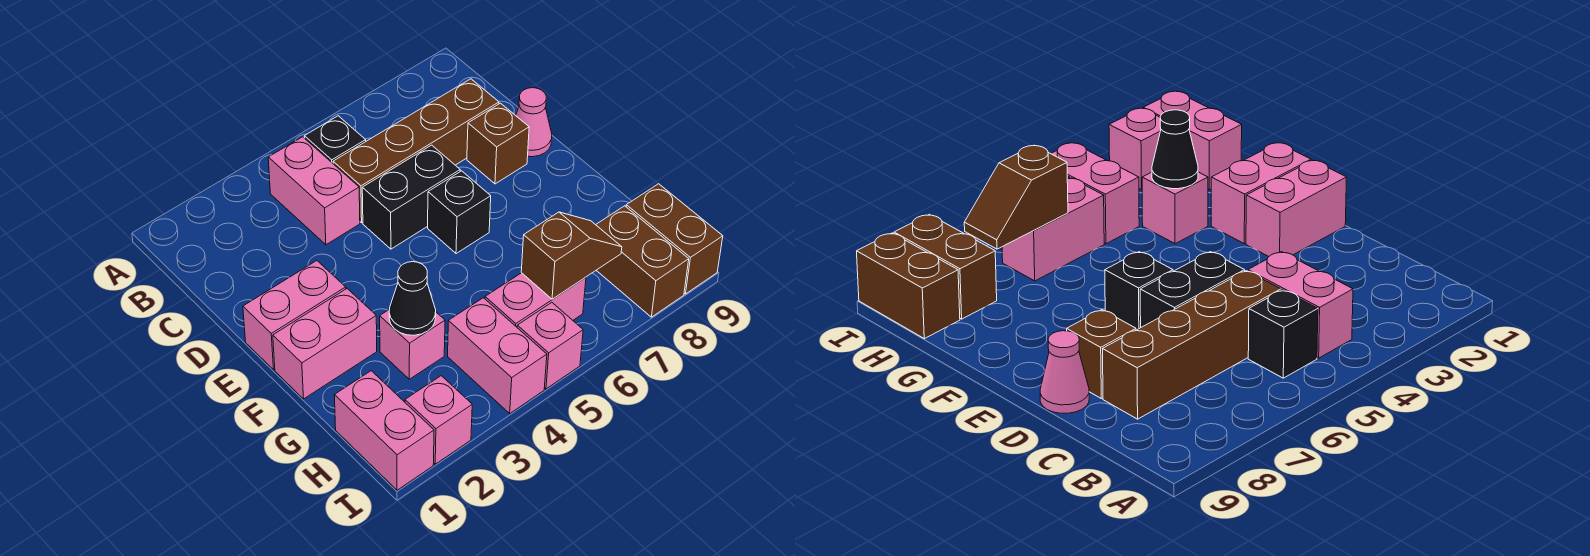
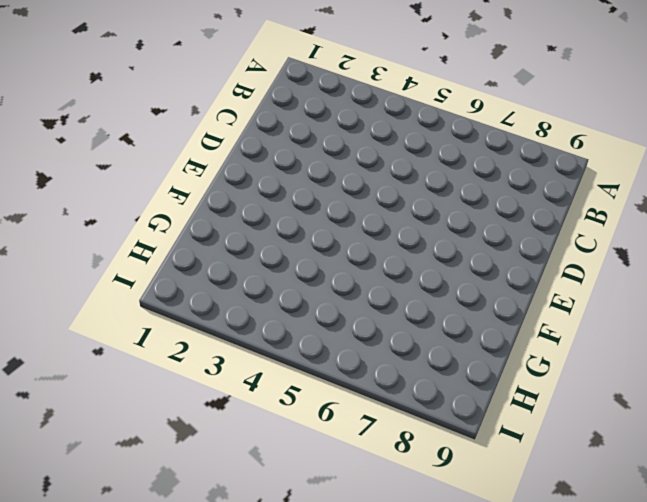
none -> pink 1x2 brick [268,137,360,245]
none -> black 1x1 brick [304,116,366,163]
none -> brown 1x4 brick [333,79,499,223]

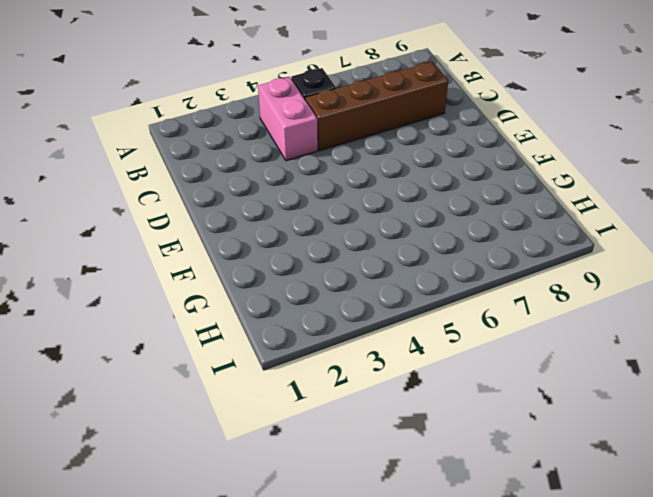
none -> black 1x2 brick [362,145,460,249]
none -> brown 1x1 brick [467,103,529,184]
none -> pink 1x1 cone [516,88,552,157]

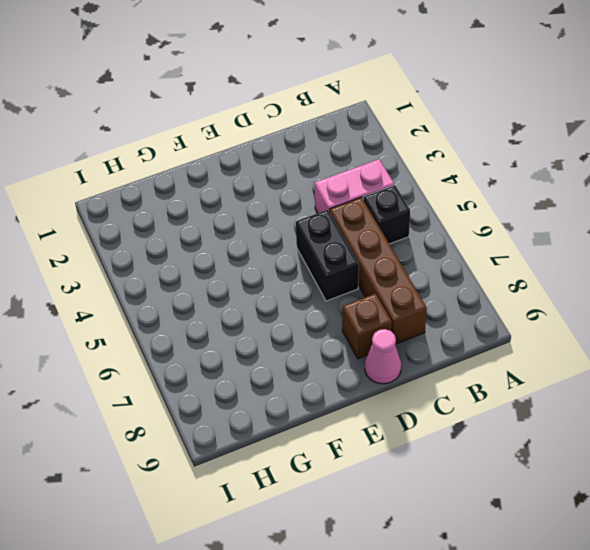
none -> pink 1x2 brick [243,261,346,370]
none -> black 1x1 brick [428,171,491,254]
none -> pink 1x2 brick [273,289,377,399]

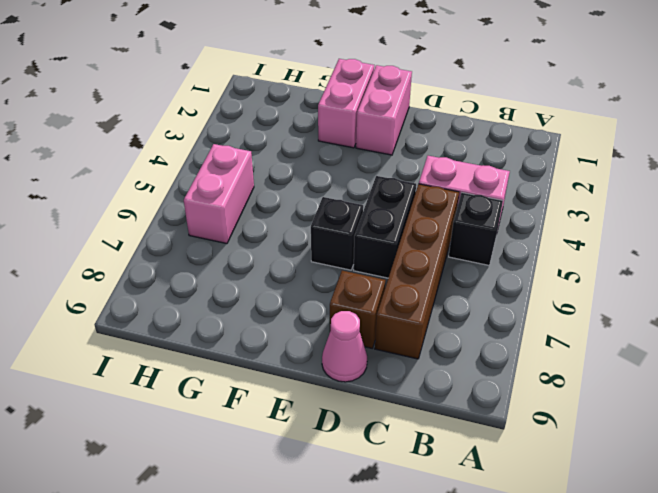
none -> pink 1x1 brick [380,309,445,379]
none -> pink 1x2 brick [335,371,434,490]
none -> pink 1x2 brick [448,298,547,413]

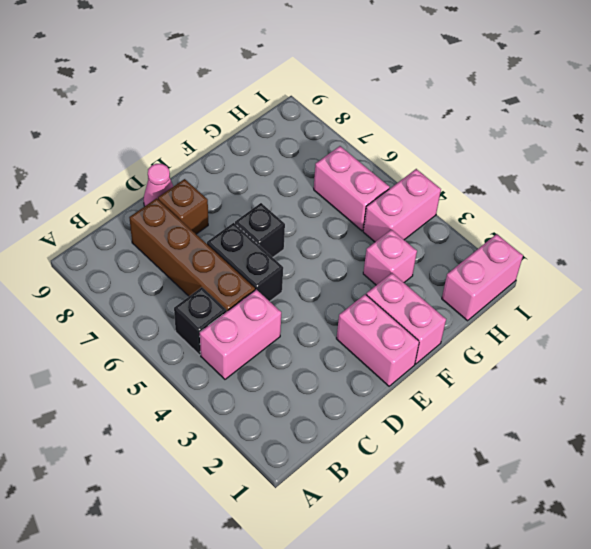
none -> brown 1x2 brick [596,206,689,317]
none -> brown 1x2 brick [626,184,723,294]
none -> pink 1x1 brick [405,376,472,464]

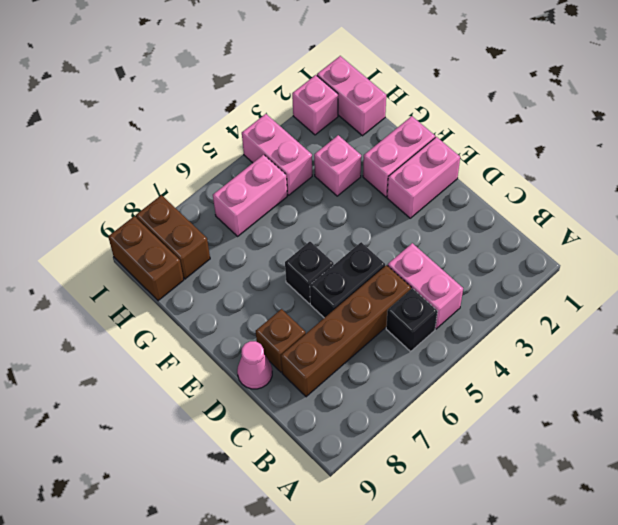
none -> pink 1x1 brick [517,303,583,389]
none -> black 1x1 cone [389,262,436,335]
none -> brown 1x2 slope [521,212,622,299]

